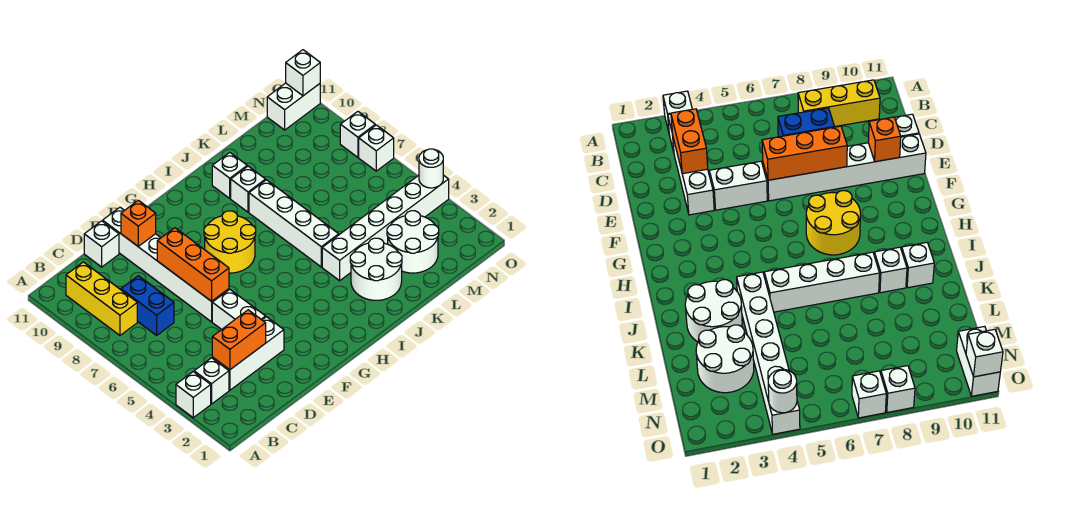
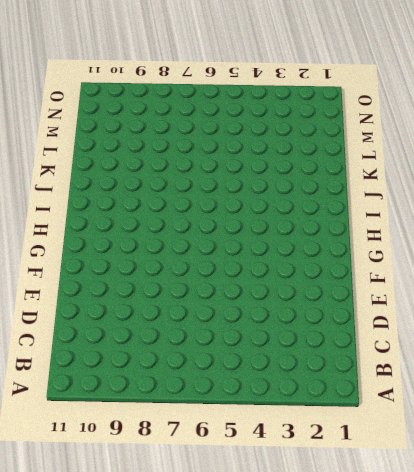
none -> white 1x1 brick [176,372,211,418]
none -> white 1x1 brick [194,358,229,404]
none -> yellow 1x3 brick [66,262,137,335]

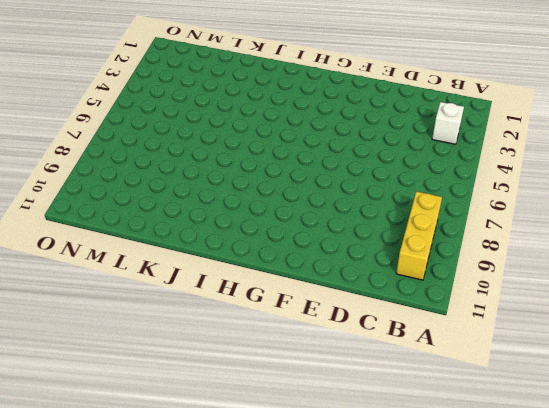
none -> white 1x1 brick [176,372,211,418]
none -> white 1x3 brick [212,317,284,390]
none -> blue 1x2 brick [121,276,174,335]

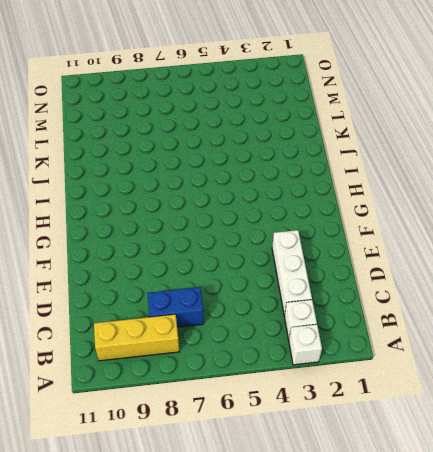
none -> white 1x1 brick [84,221,119,267]
none -> white 1x2 brick [212,290,266,329]
none -> white 1x6 brick [103,207,229,322]

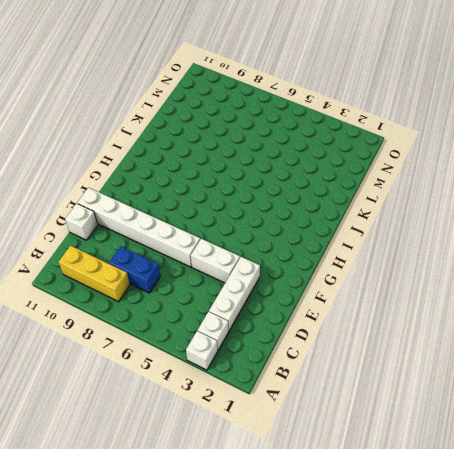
none -> yellow 2x2 round brick [204,211,256,273]
none -> white 2x2 round brick [350,238,402,300]
none -> white 1x6 brick [322,175,449,281]

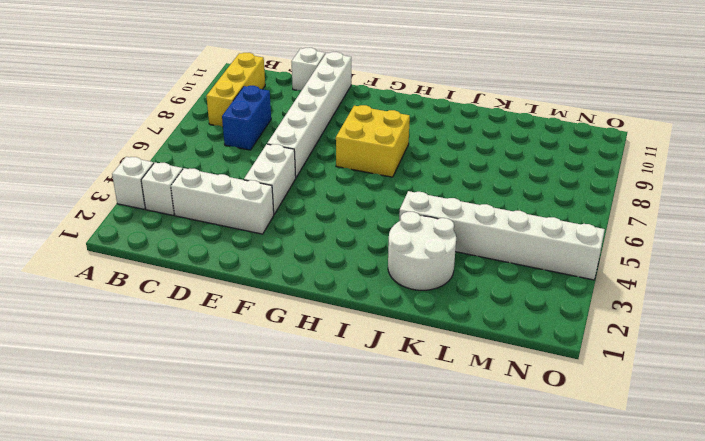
yellow 2x2 brick [336,105,410,177] -> yellow 2x2 round brick [204,211,256,273]
none -> white 1x4 brick [249,180,339,267]
none -> white 1x1 brick [231,166,266,212]
none -> white 1x1 brick [212,153,247,198]

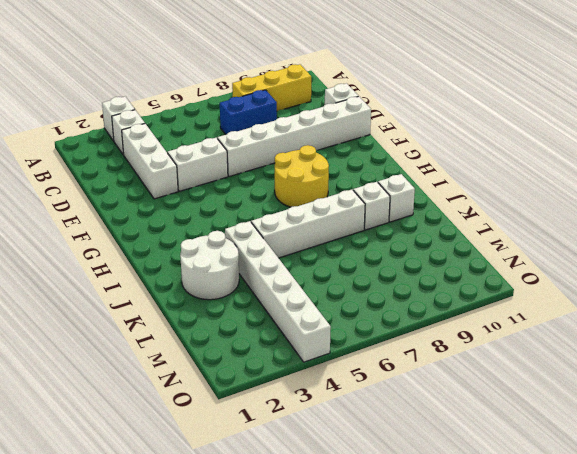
none -> white 2x2 round brick [387,211,439,273]
none -> white 1x2 brick [267,83,320,130]
none -> white 1x1 brick [359,125,394,171]

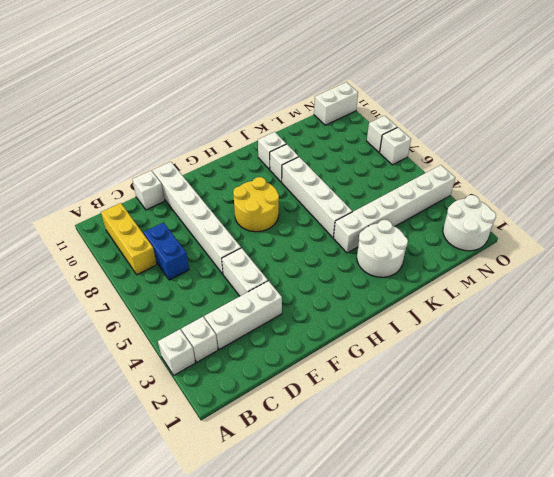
white 2x2 round brick [443,195,496,251] -> white 2x2 round brick moved to [387,211,439,273]
none -> orange 1x2 brick [212,310,266,370]
none -> orange 1x3 brick [157,228,229,301]
none -> orange 1x1 brick [121,200,156,247]

